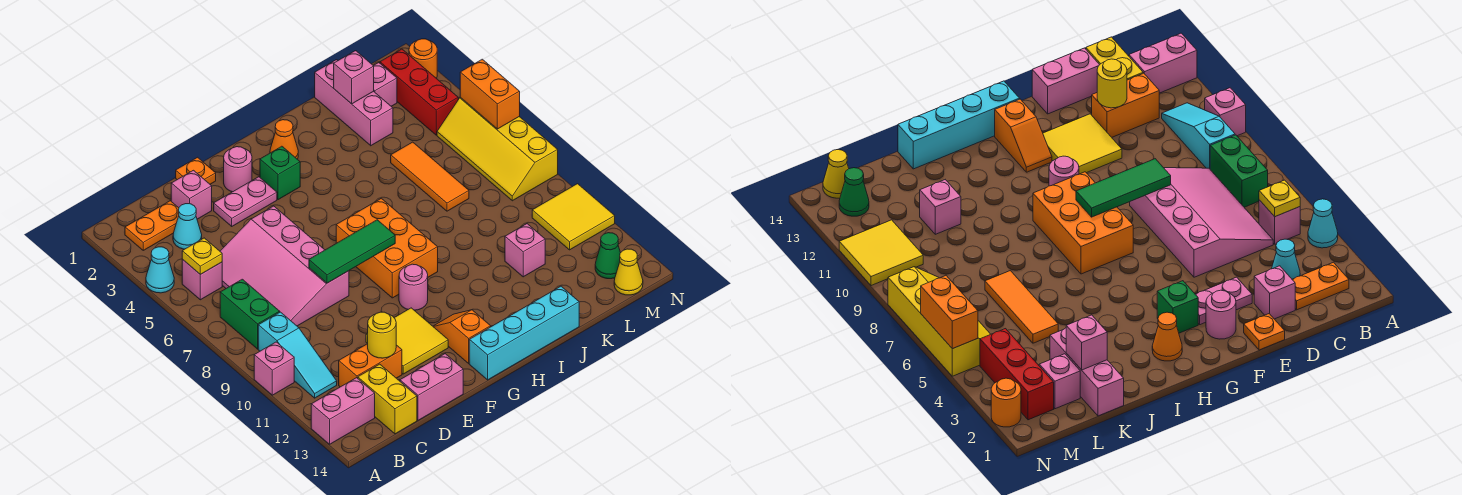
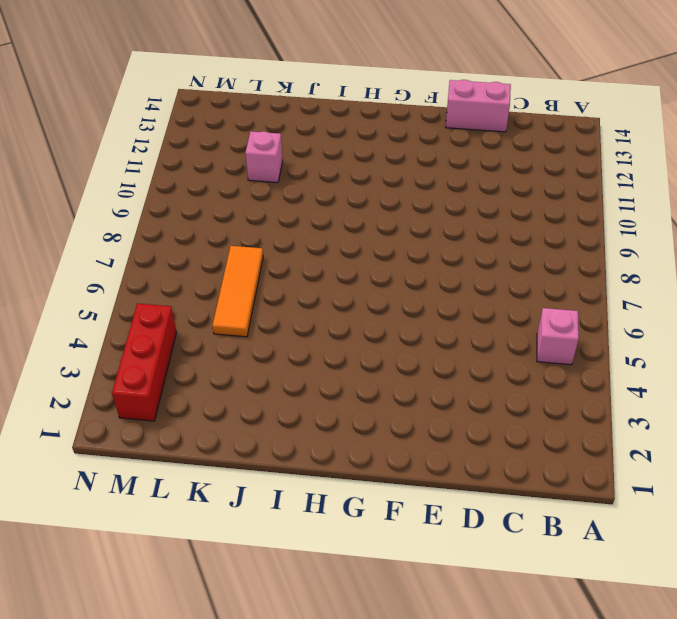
none -> cyan 1x1 cone [146,247,174,293]
none -> pink 1x1 brick [254,342,294,395]
none -> pink 1x2 brick [311,378,375,444]
none -> orange 1x2 plate [125,201,179,250]

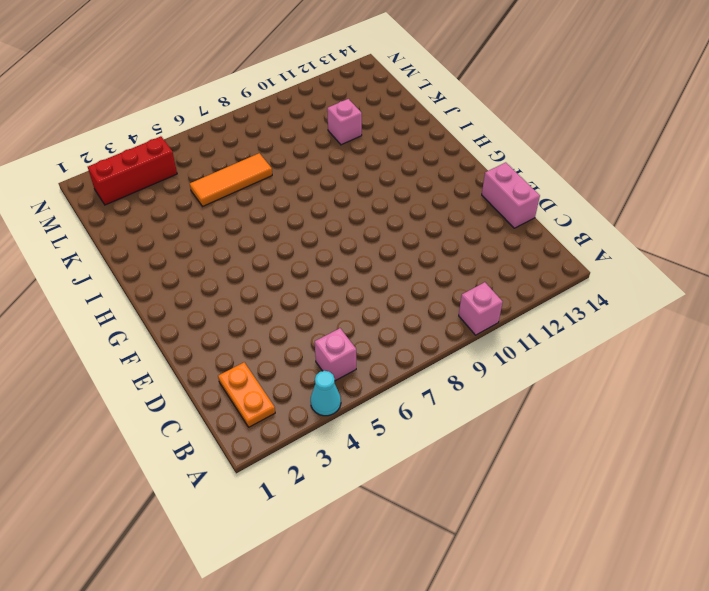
none -> pink 1x2 brick [311,378,375,444]
none -> green 1x2 brick [220,279,280,349]
none -> cyan 1x3 slope [258,312,337,398]
none -> cyan 1x1 cone [173,204,202,249]

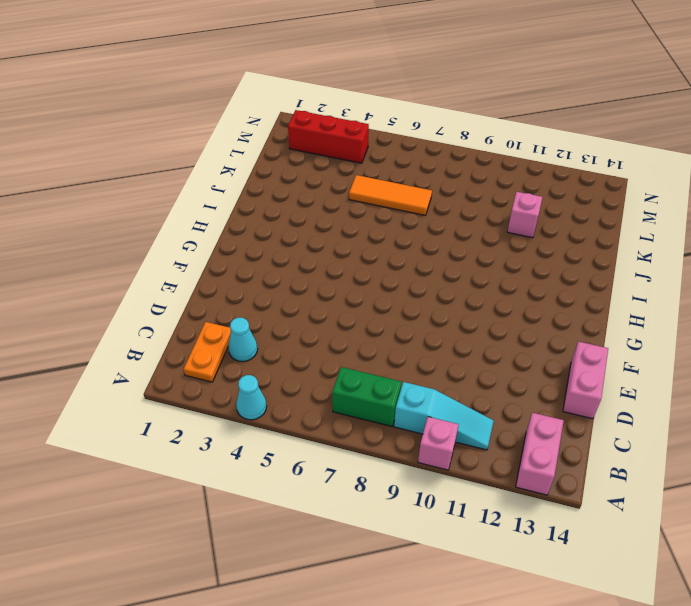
none -> pink 1x1 brick [182,259,222,300]
none -> pink 3x4 slope [220,206,349,326]
none -> orange 1x2 brick [339,344,402,387]
none -> yellow 1x2 brick [358,364,417,434]

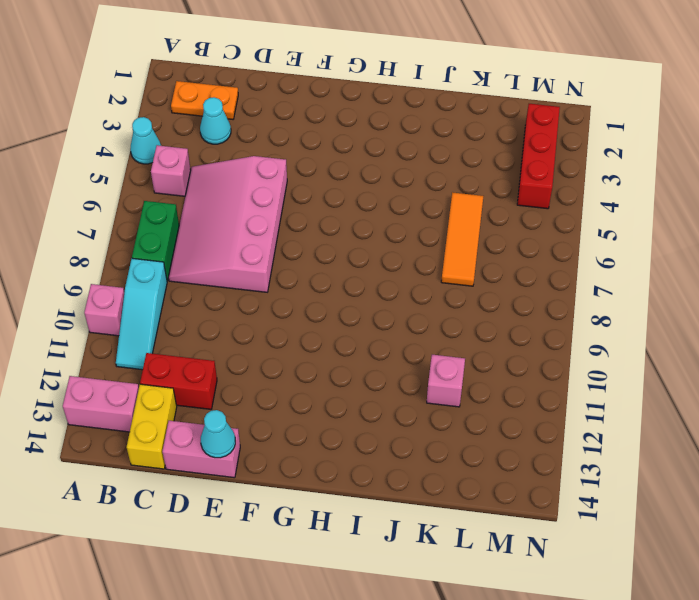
red 1x2 brick [140,353,217,409] -> orange 1x2 brick [339,344,402,387]
cyan 1x1 cone [201,410,235,458] -> none
none -> pink 1x1 brick [171,170,212,219]
none -> orange 1x1 plate [176,157,216,184]
none -> pink 1x2 plate [214,177,277,226]
none -> yellow 2x2 tile [366,308,448,374]

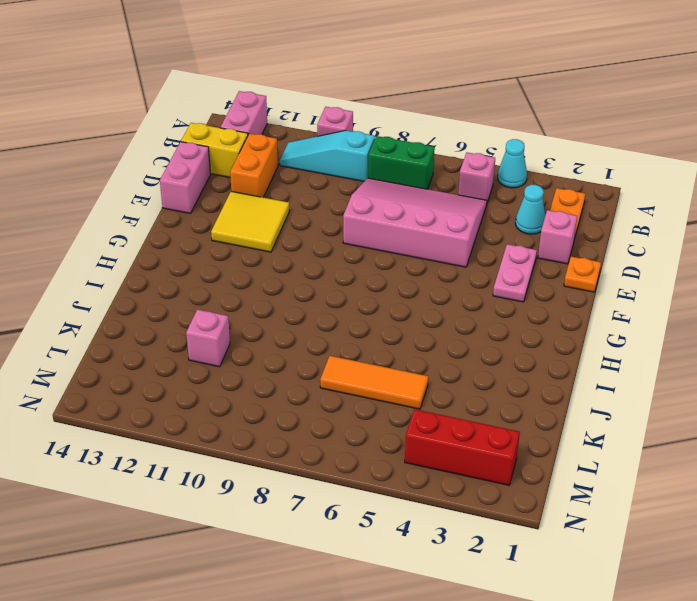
none -> pink 1x1 round brick [224,147,252,192]
none -> green 1x1 brick [260,146,300,200]
none -> orange 2x3 brick [336,198,438,298]
none -> pink 1x1 round brick [399,264,428,310]

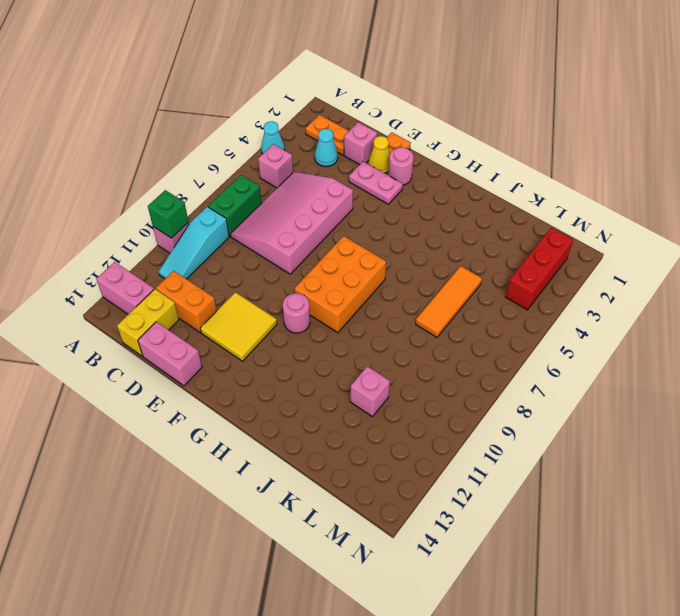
green 1x1 brick [148,190,189,238] -> green 1x1 brick moved to [260,146,300,200]
yellow 1x1 cone [368,136,390,173] -> yellow 1x1 cone moved to [614,249,643,295]
none -> orange 1x2 slope [433,310,491,363]
none -> cyan 1x4 brick [469,286,579,380]
none -> orange 1x1 cone [270,120,298,159]
none -> pink 1x3 brick [315,60,393,146]

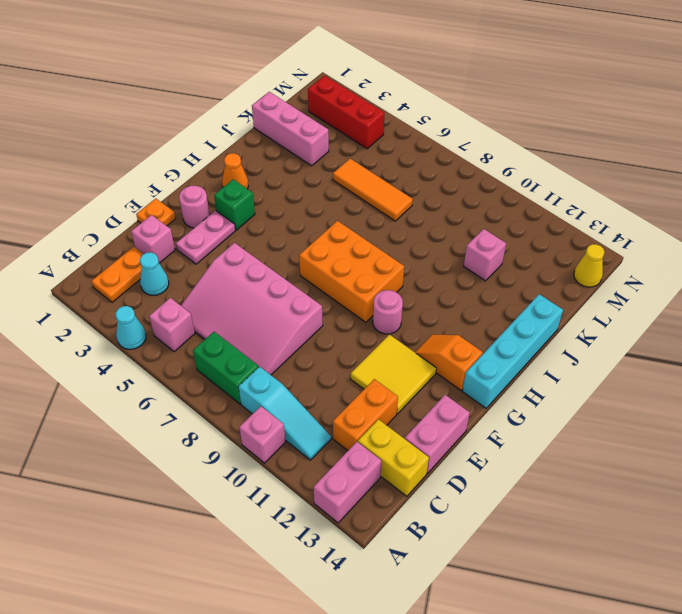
none -> pink 1x1 brick [374,63,397,106]
none -> yellow 2x4 slope [437,97,558,201]
none -> yellow 2x2 tile [532,184,615,250]
none -> green 1x1 cone [595,233,620,279]

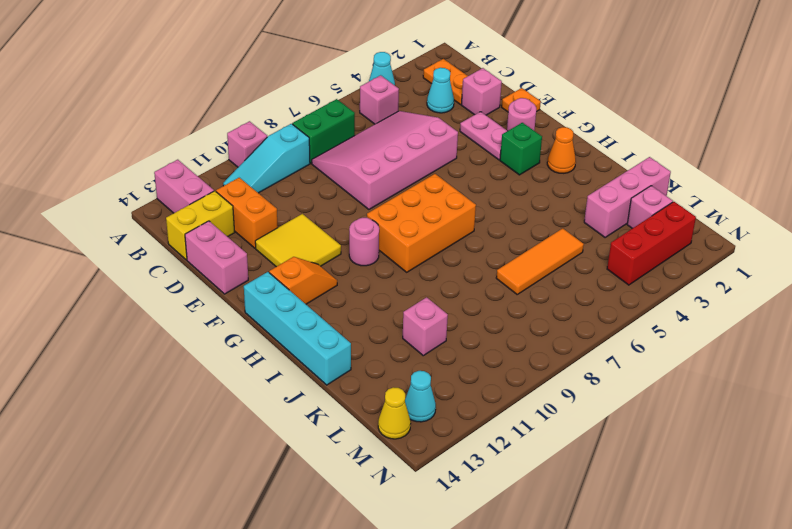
cyan 1x1 cone [405,371,436,422] -> green 1x1 cone [595,233,620,279]
none -> yellow 2x4 slope [437,97,558,201]
none -> yellow 2x2 tile [532,184,615,250]
none -> orange 1x1 round brick [409,39,437,78]
none -> yellow 1x1 plate [182,238,222,274]

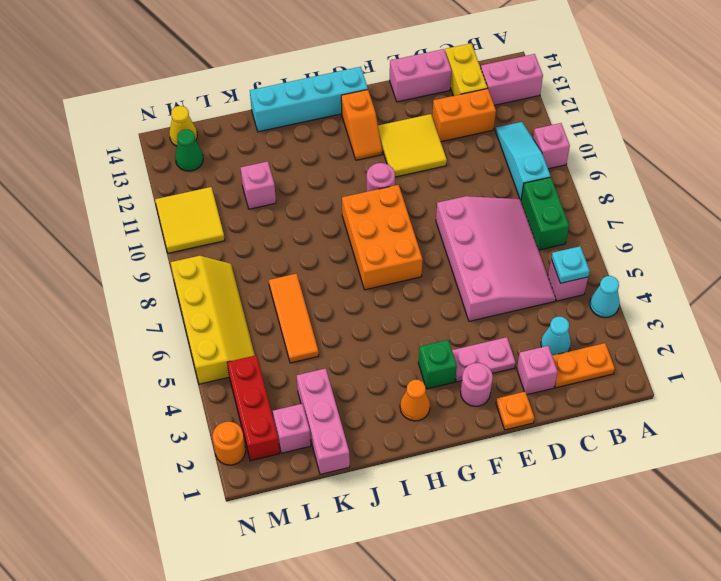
cyan 1x1 plate [551,246,590,283] -> yellow 1x1 plate [182,238,222,274]
none -> yellow 1x1 round brick [368,312,396,358]
none -> green 1x3 tile [309,220,395,283]
none -> pink 1x1 brick [334,51,374,104]
none -> orange 1x2 brick [460,59,520,129]

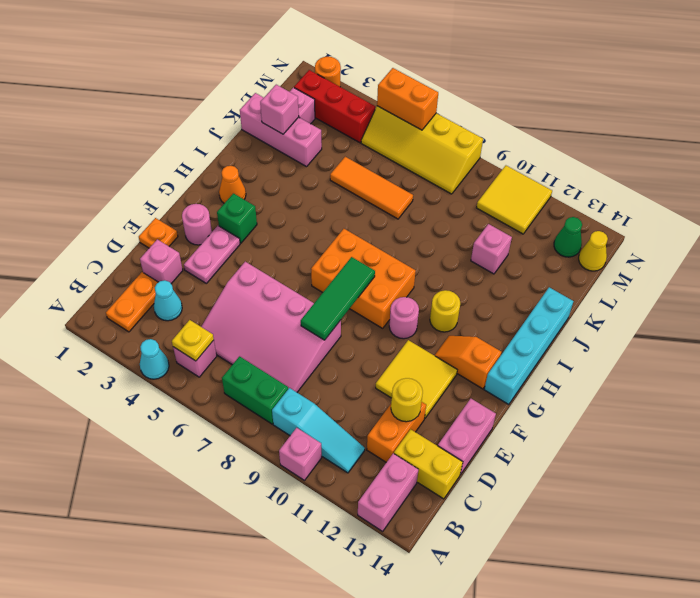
yellow 1x1 round brick [430,290,460,332] -> none

